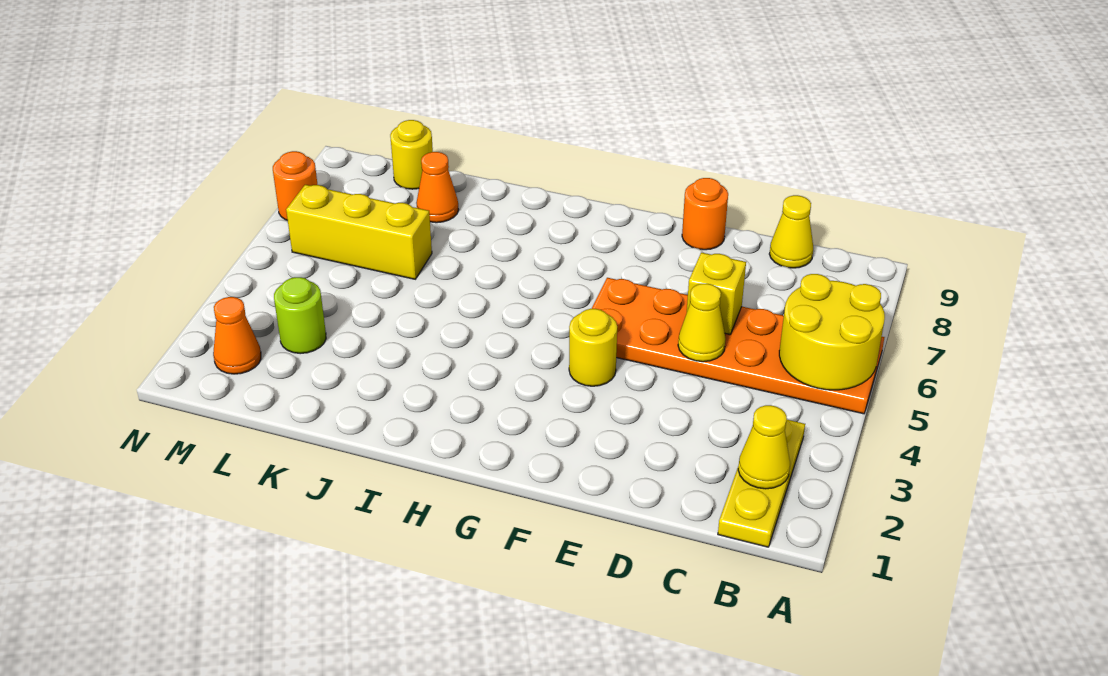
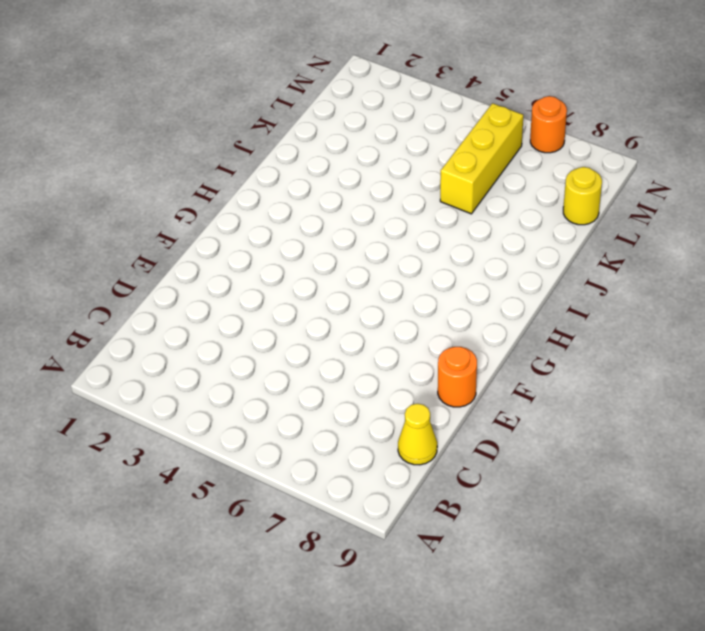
none -> orange 2x6 plate [592,278,885,414]
none -> yellow 1x3 plate [718,420,805,547]
none -> yellow 1x1 round brick [569,309,617,386]

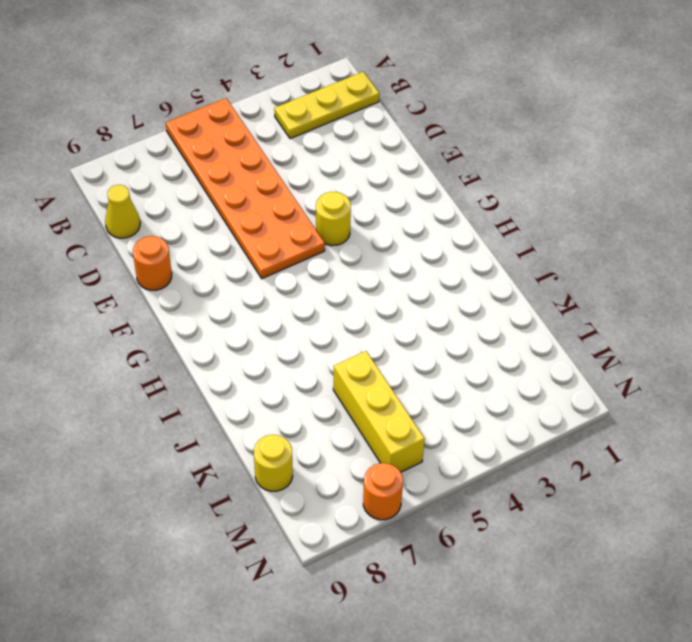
none -> orange 1x1 cone [416,152,459,223]
none -> lime 1x1 round brick [274,277,326,354]
none -> orange 1x1 cone [213,297,261,374]

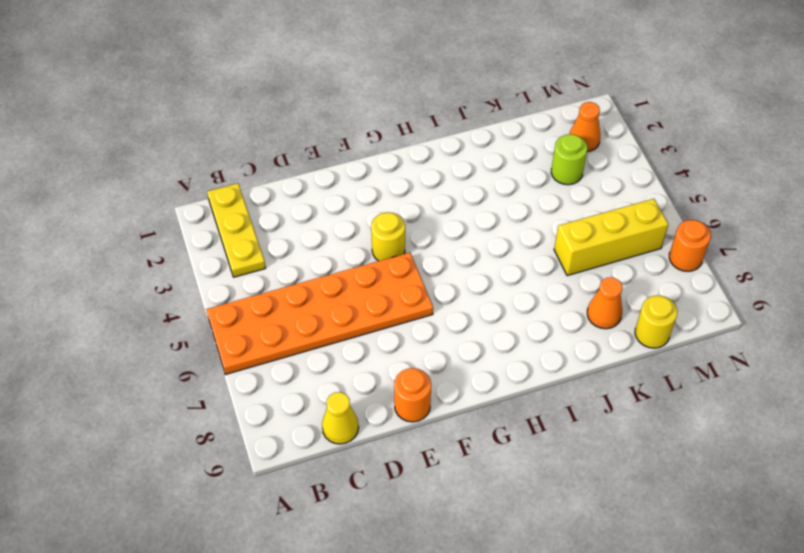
none -> yellow 2x2 round brick [779,274,885,390]
none -> yellow 1x1 cone [738,405,790,489]
none -> yellow 1x1 cone [678,284,726,362]

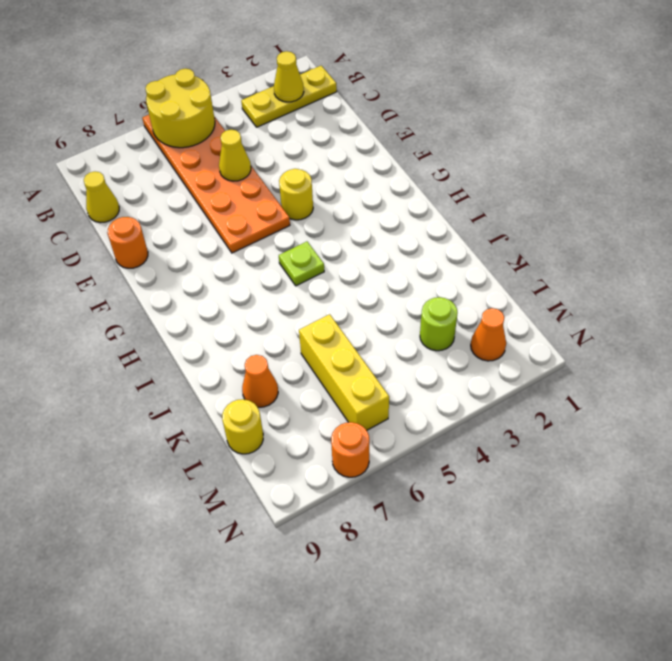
lime 1x1 plate [279,242,324,286] -> none
none -> yellow 1x1 brick [687,253,746,334]

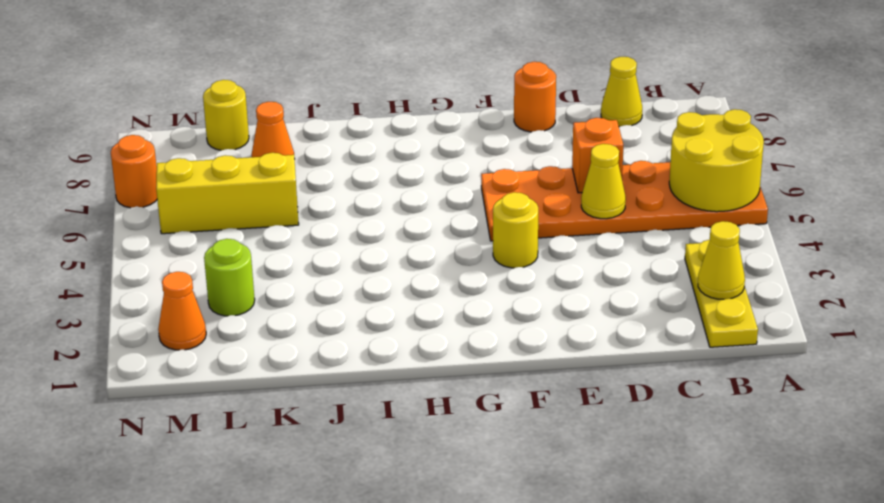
orange 1x1 brick [572,118,623,193] -> yellow 1x1 brick [687,253,746,334]

